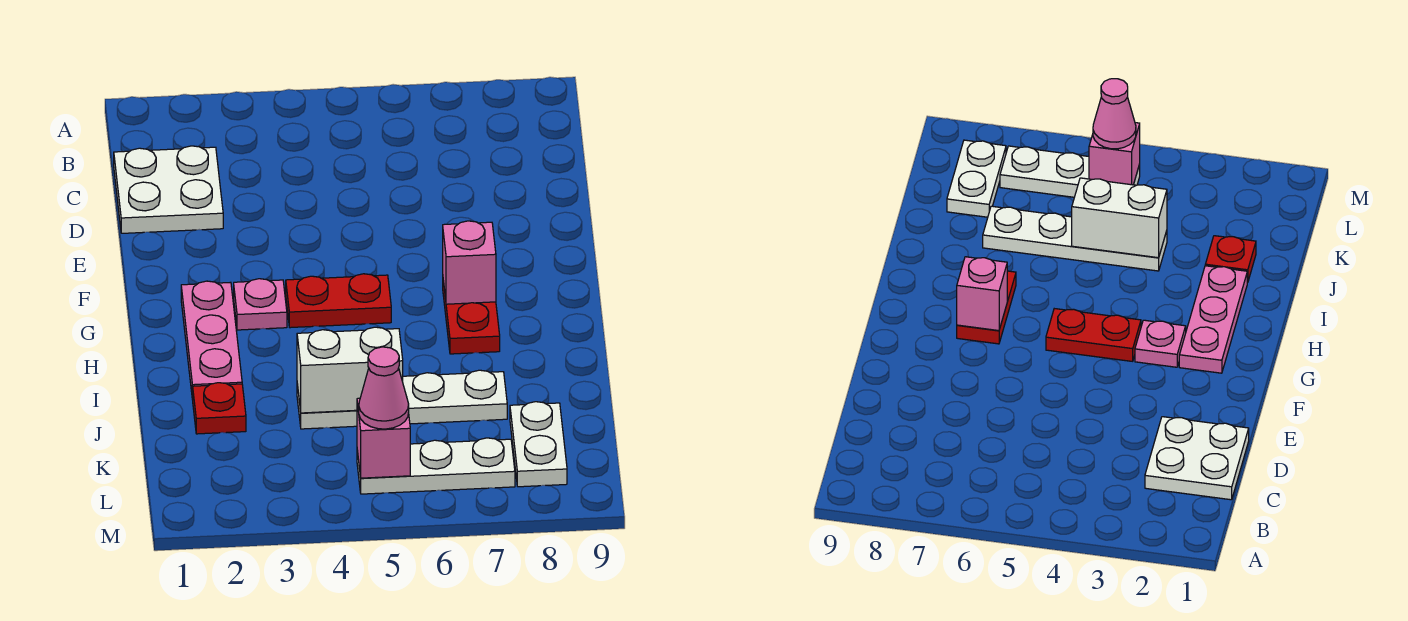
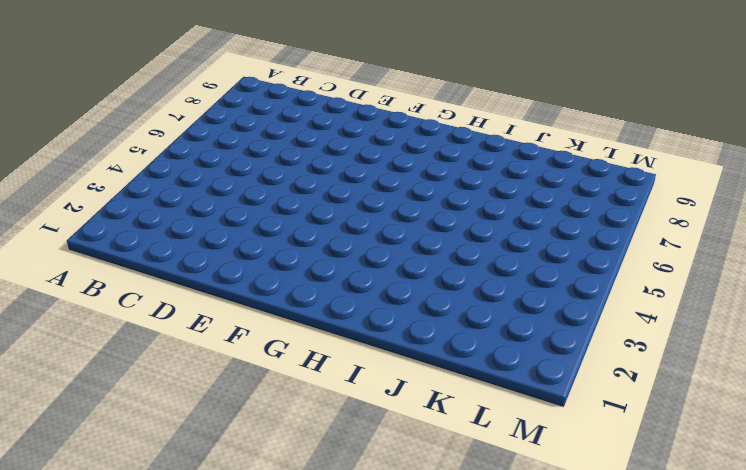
none -> white 2x2 plate [114,146,223,233]
none -> pink 1x3 plate [181,281,242,400]
none -> pink 1x1 plate [234,279,287,330]

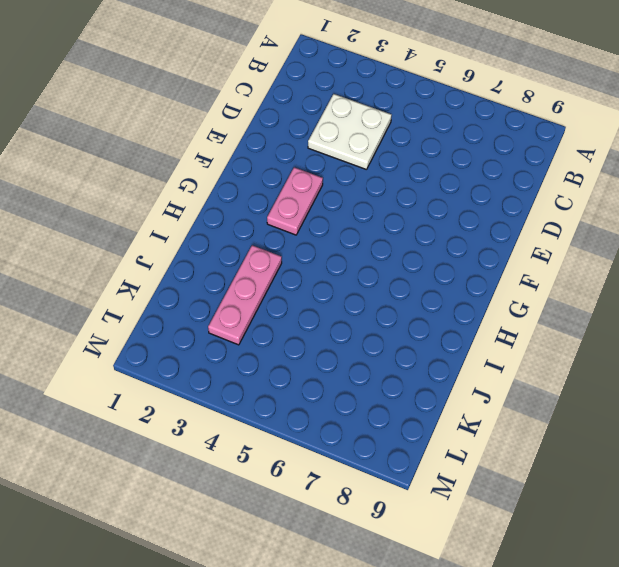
white 2x2 plate [308,94,392,170] -> white 2x2 plate moved to [114,146,223,233]
pink 1x2 plate [267,167,323,235] -> pink 1x1 plate [234,279,287,330]
pink 1x3 plate [208,245,282,345] -> pink 1x3 plate moved to [181,281,242,400]
none -> red 1x2 plate [286,274,391,328]
none -> red 1x2 plate [443,281,500,354]
none -> red 1x1 plate [193,383,246,434]

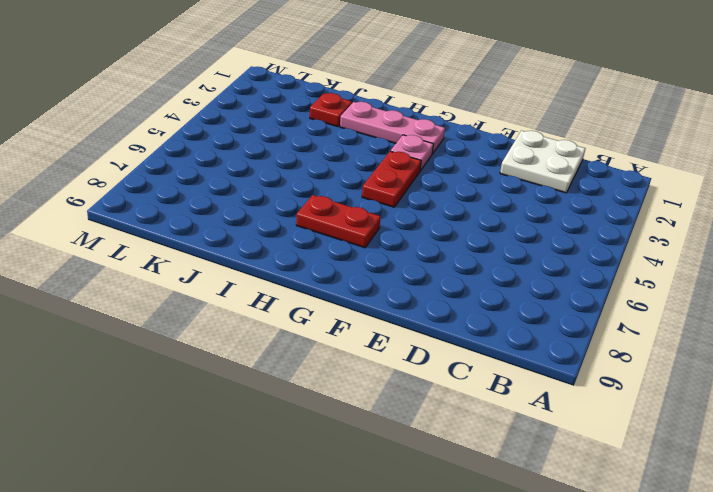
none -> white 1x4 plate [297,370,507,429]
none -> white 1x2 plate [510,402,567,487]
none -> white 1x3 plate [357,438,515,494]

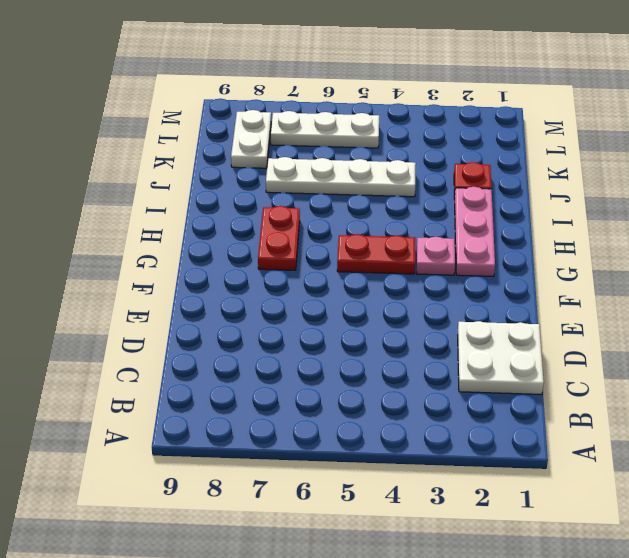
none -> pink 1x1 brick [443,221,496,304]
none -> white 1x2 brick [297,327,403,413]
none -> pink 1x1 brick [357,398,410,478]

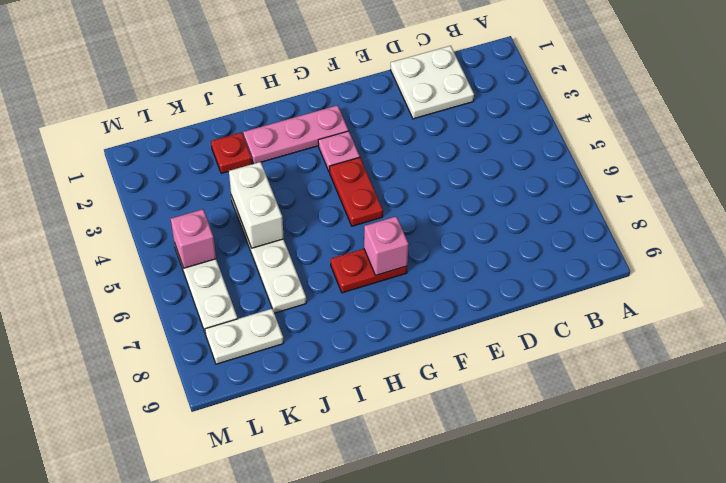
none -> pink 1x1 cone [359,347,409,429]

